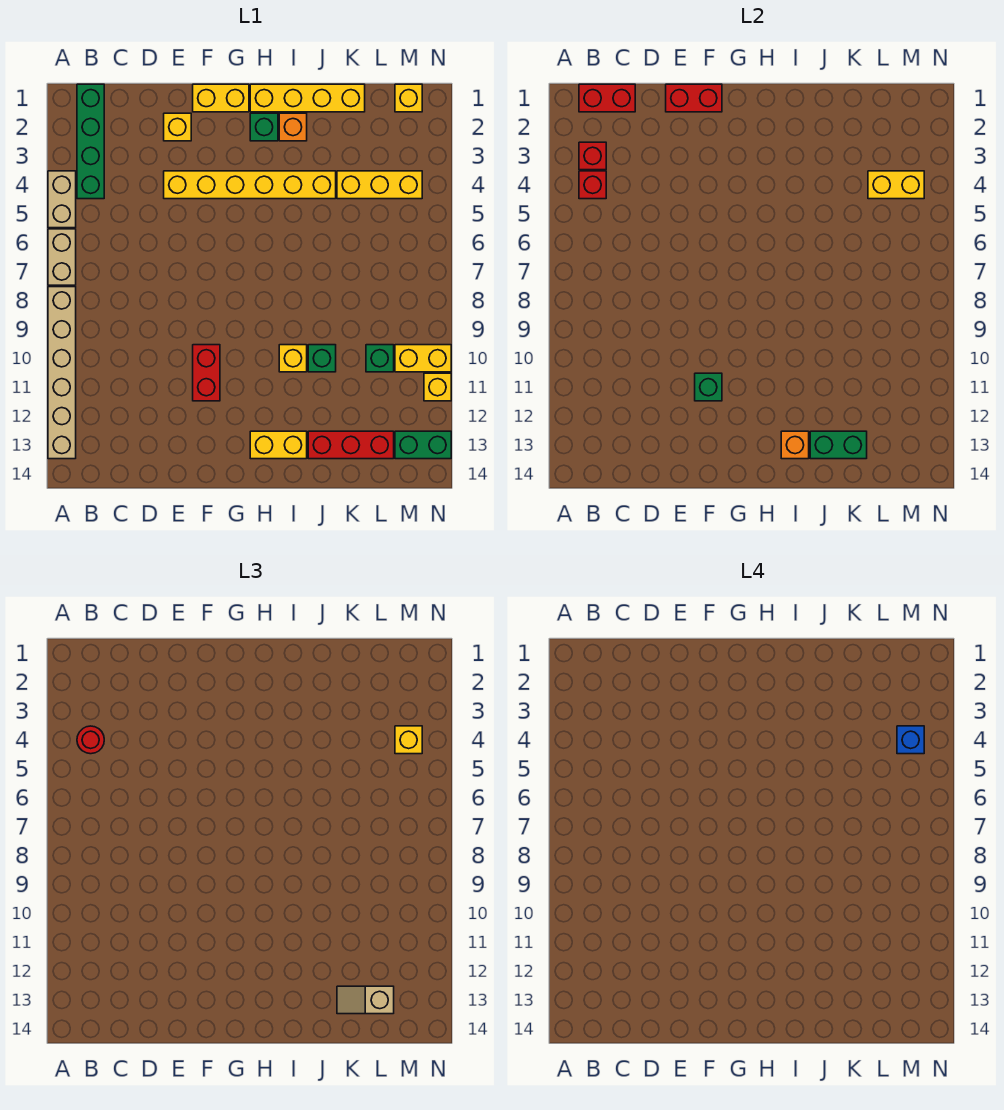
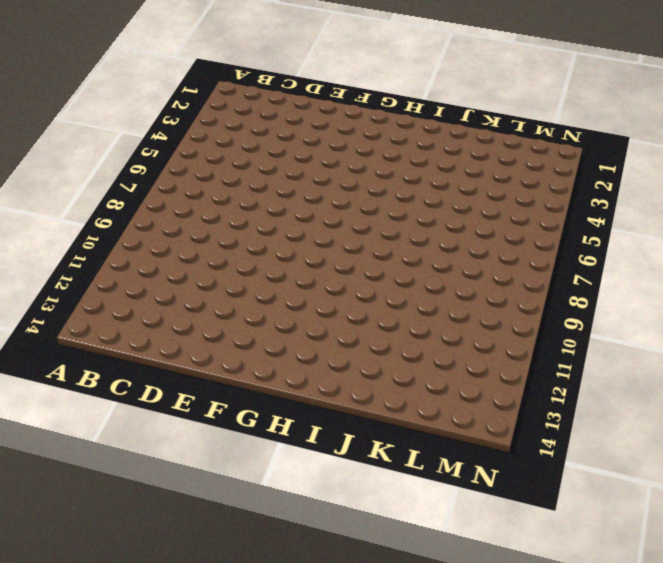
none -> tan 1x2 brick [48,171,76,228]
none -> tan 1x2 brick [48,229,76,285]
none -> tan 1x6 brick [48,287,76,459]
none -> green 1x4 brick [77,84,104,199]

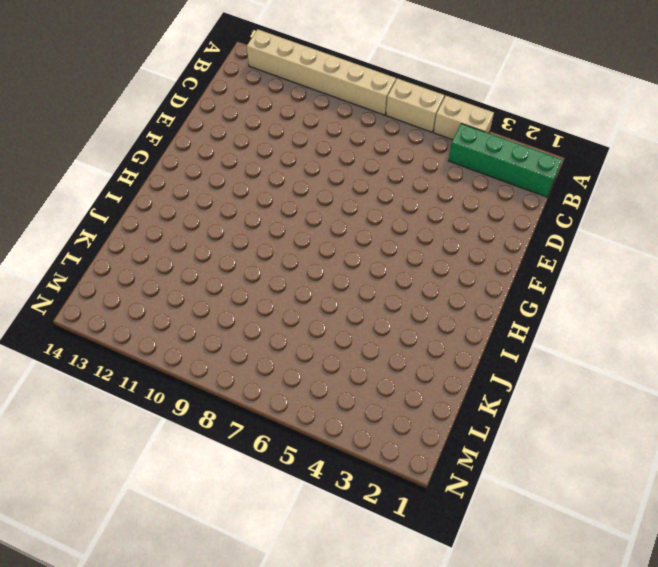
none -> yellow 1x1 brick [164,113,191,141]
none -> yellow 1x6 brick [164,171,336,199]
none -> yellow 1x2 brick [193,84,249,112]
none -> red 1x2 brick [193,345,220,401]

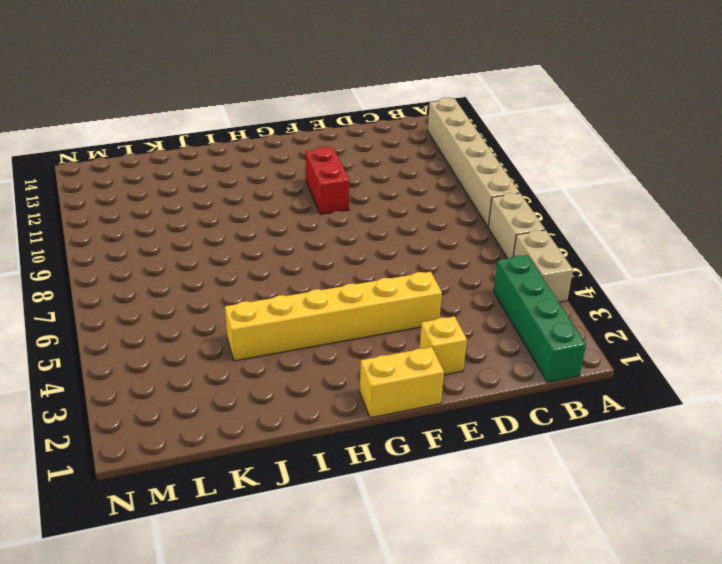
none -> yellow 1x4 brick [250,84,365,112]
none -> green 1x1 brick [250,113,278,141]
none -> yellow 1x2 brick [250,431,307,459]
none -> orange 1x1 brick [279,113,307,141]

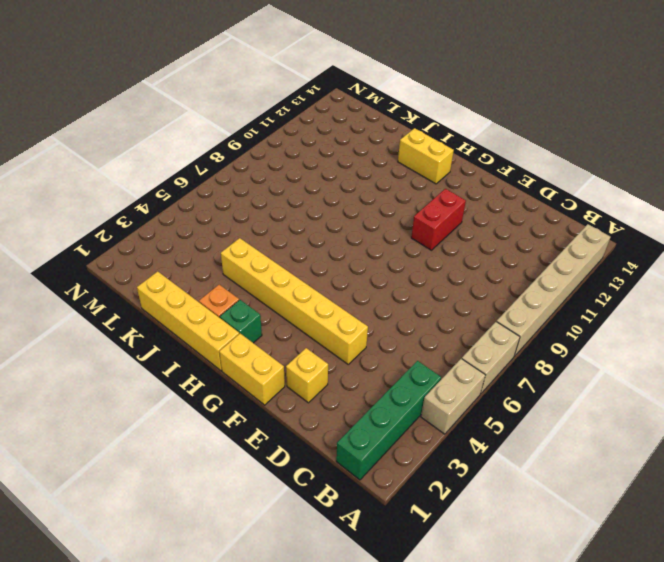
none -> yellow 1x1 brick [279,345,307,372]
none -> green 1x1 brick [308,345,336,372]
none -> red 1x3 brick [308,431,394,459]
none -> yellow 1x3 brick [337,171,422,199]

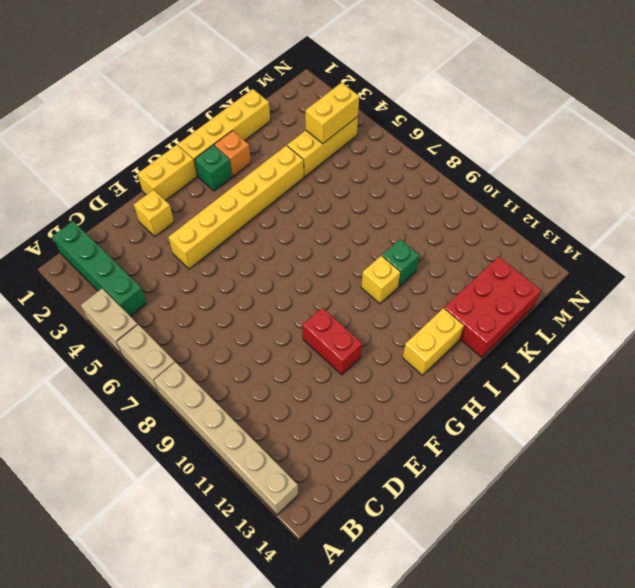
red 2x3 brick [444,257,541,357] -> red 1x3 brick [308,431,394,459]
none -> green 1x1 brick [366,345,394,372]
none -> yellow 1x1 brick [395,84,422,112]
none -> yellow 1x2 brick [395,345,451,372]
none -> green 1x2 brick [395,431,451,459]

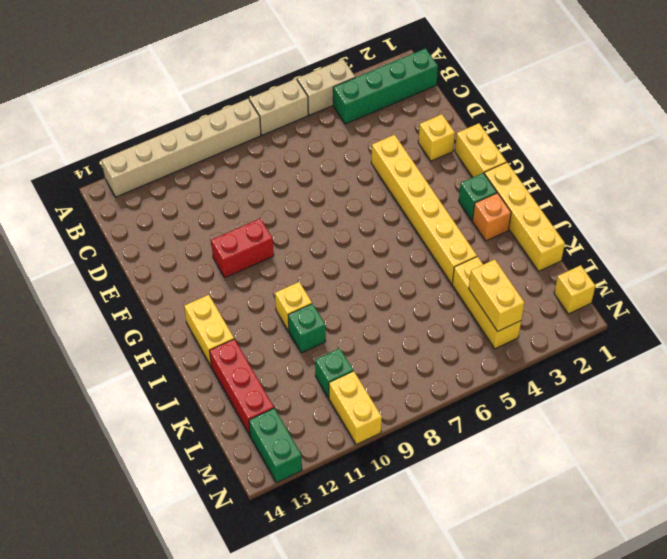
none -> yellow 1x1 brick [424,373,451,401]
none -> red 1x2 brick [579,84,635,112]
none -> red 1x1 brick [579,142,606,170]
none -> red 1x1 brick [579,171,606,199]

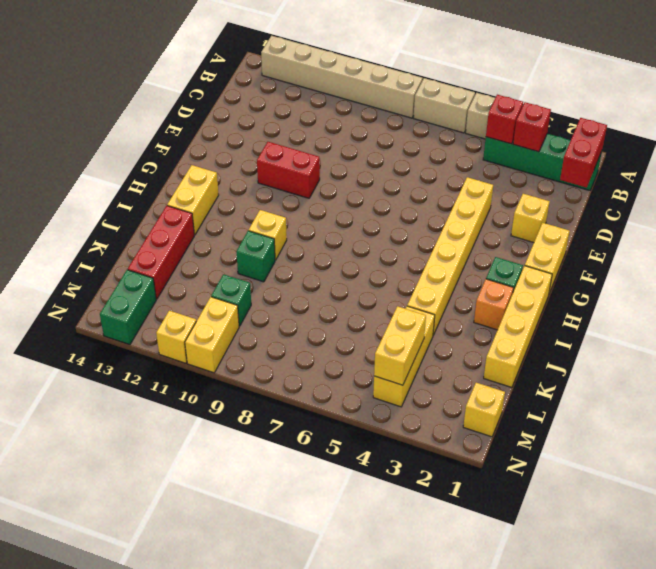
none -> red 1x2 brick [666,84,722,112]
none -> green 1x1 brick [695,373,722,401]
none -> orange 1x1 brick [781,431,809,459]
none -> green 1x2 brick [810,431,867,459]

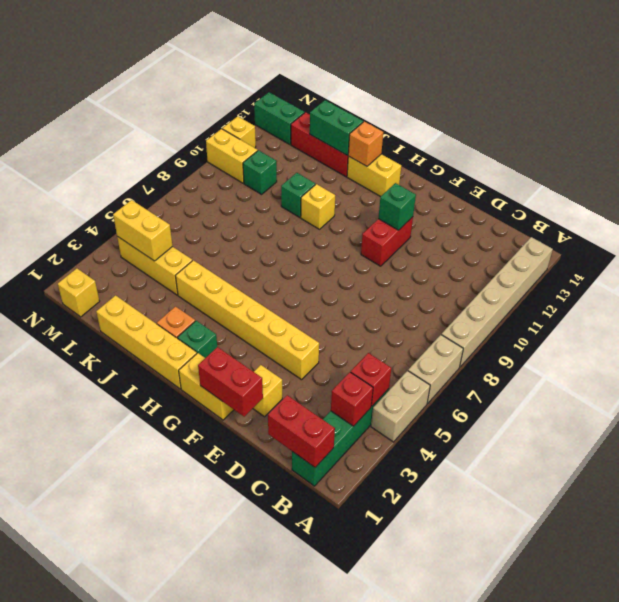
none -> red 1x1 round brick [77,726,104,754]
none -> tan 1x2 slope [337,986,394,1014]
none -> yellow 1x1 brick [395,726,422,754]
none -> blue 1x1 brick [897,726,924,754]

